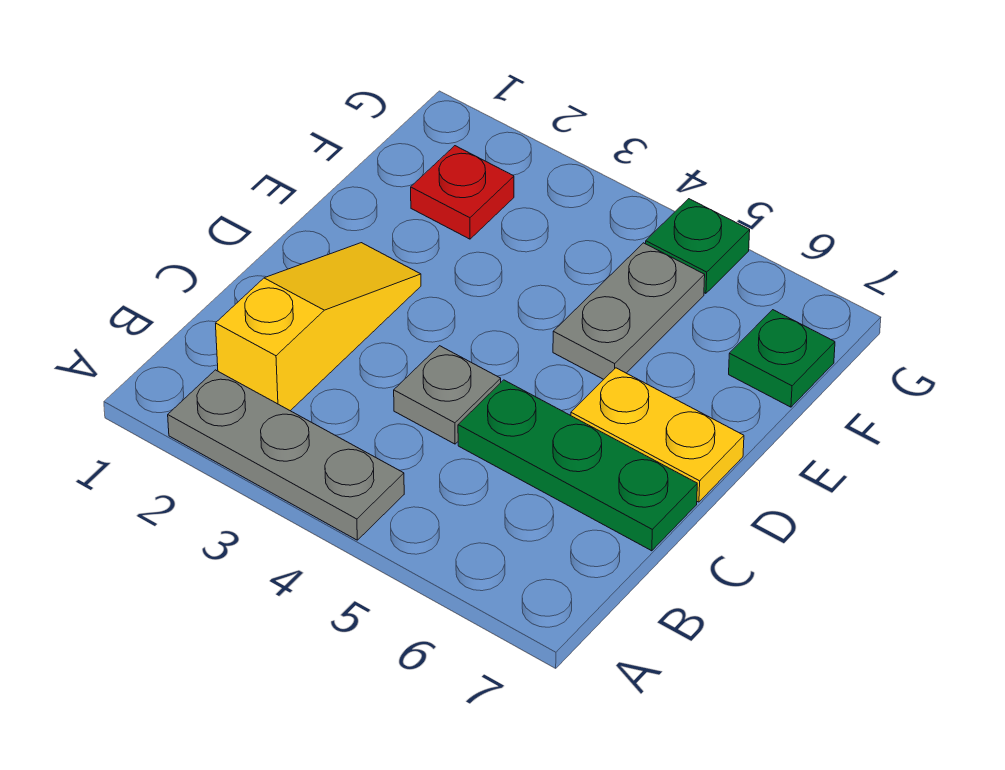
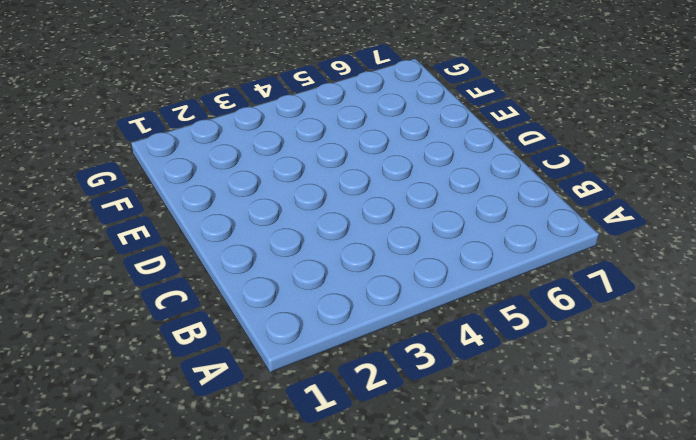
none -> grey 1x3 plate [168,370,404,540]
none -> yellow 1x3 slope [216,243,421,411]

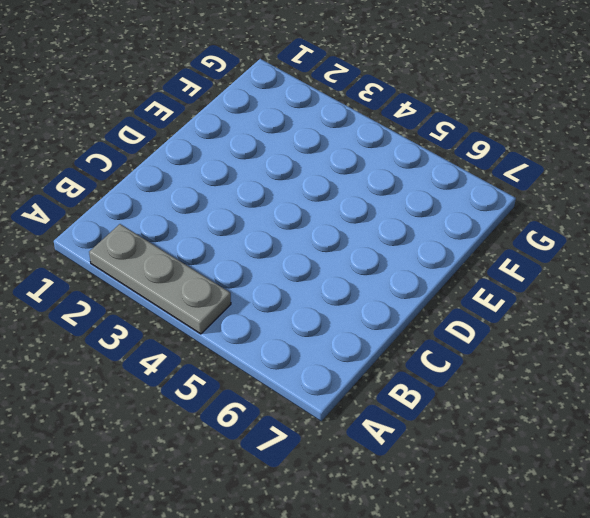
none -> yellow 1x3 slope [216,243,421,411]
none -> grey 1x1 plate [394,346,501,444]

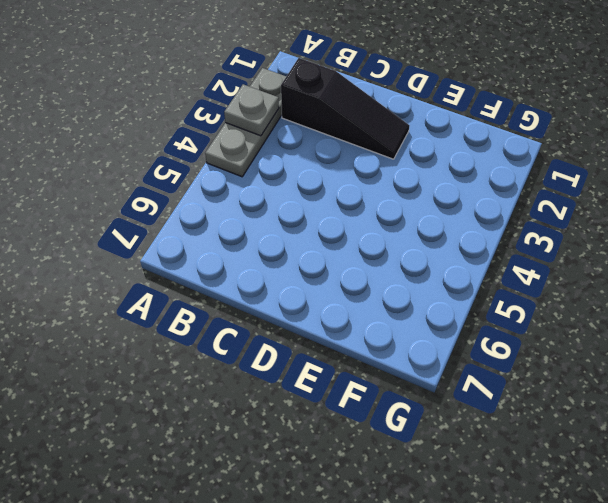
grey 1x1 plate [224,84,279,136] -> grey 1x1 plate moved to [394,346,501,444]
black 1x3 slope [281,58,410,159] -> yellow 1x3 slope [216,243,421,411]
none -> green 1x3 plate [458,380,697,551]
none -> yellow 1x2 plate [571,368,744,502]

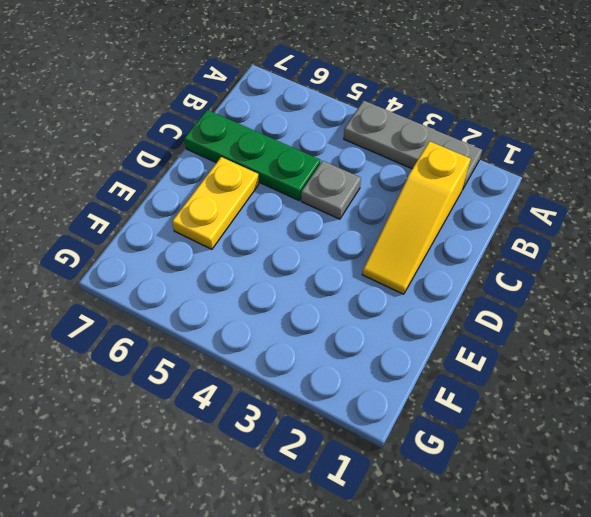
yellow 1x2 plate [172,157,259,249] -> yellow 1x2 plate turned to [571,368,744,502]
none -> grey 1x2 plate [553,243,705,379]
none -> red 1x1 plate [411,146,514,239]

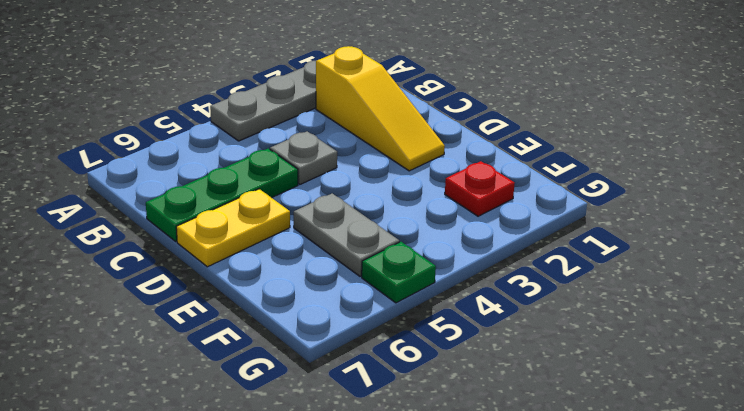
none -> green 1x1 plate [729,310,835,407]

